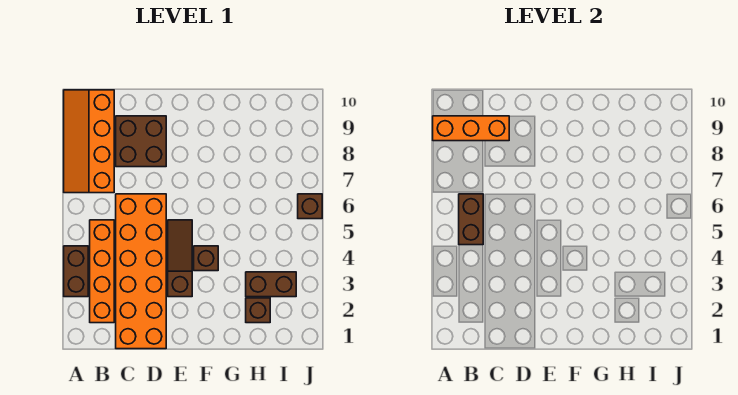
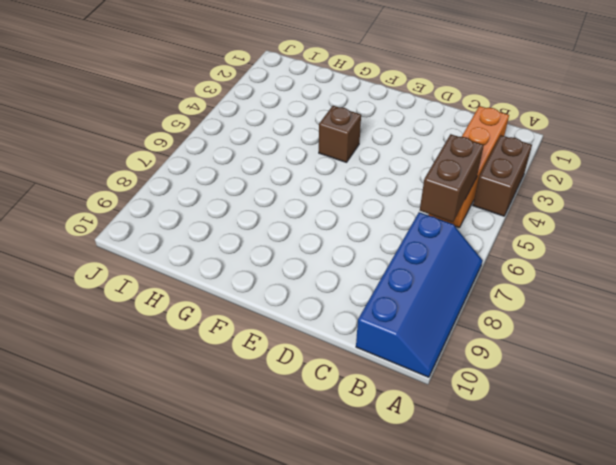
blue 2x4 slope [356,212,483,377] -> orange 2x4 slope [64,90,114,193]
none -> orange 2x6 brick [116,194,166,349]
none -> brown 2x2 brick [116,116,166,167]
none -> brown 1x3 slope [168,220,192,297]

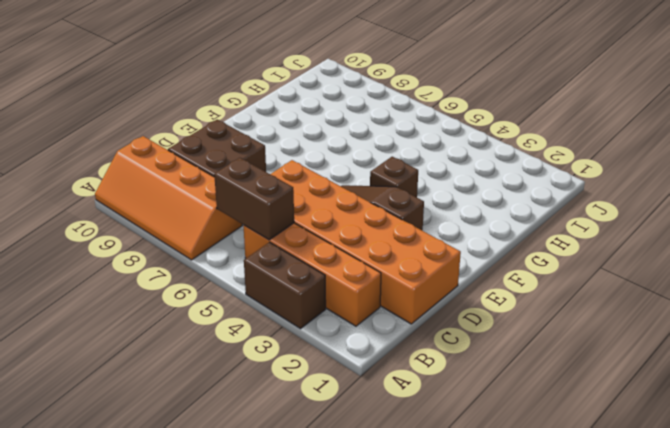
none -> brown 1x1 brick [246,298,270,323]
none -> brown 1x2 brick [246,272,296,297]
none -> brown 1x1 brick [298,194,322,219]

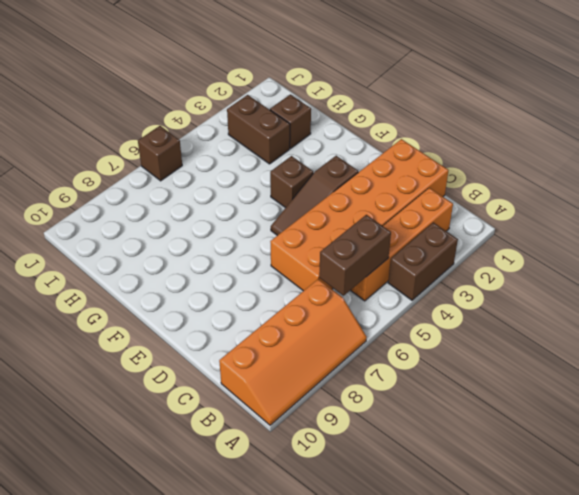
none -> brown 2x2 brick [116,116,166,167]
none -> orange 1x3 brick [433,116,509,141]

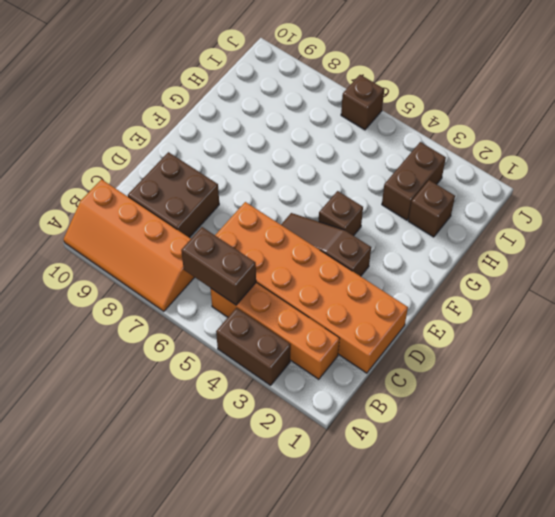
none -> orange 1x3 brick [433,116,509,141]

